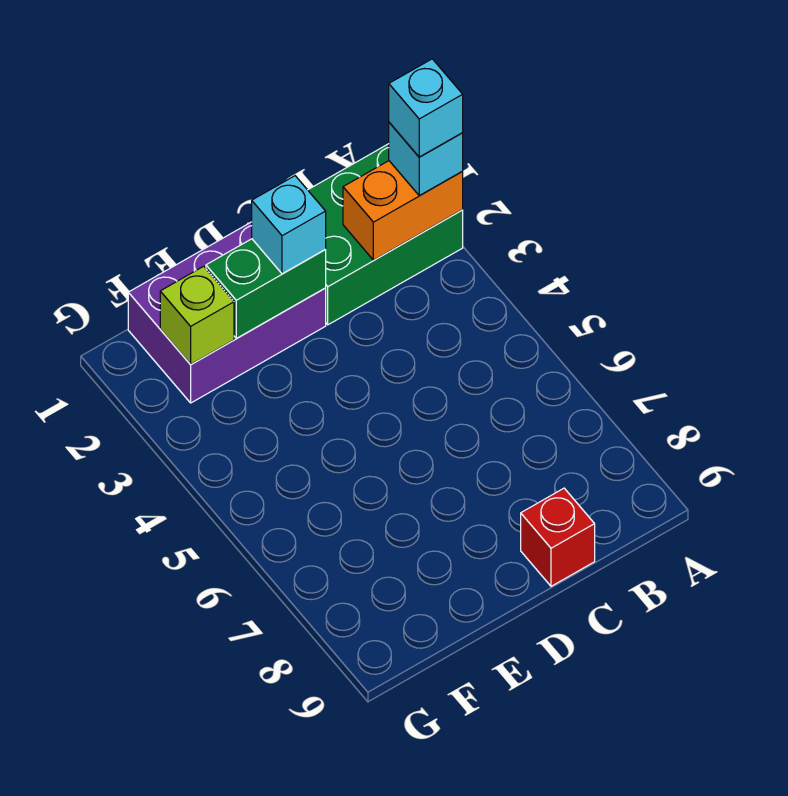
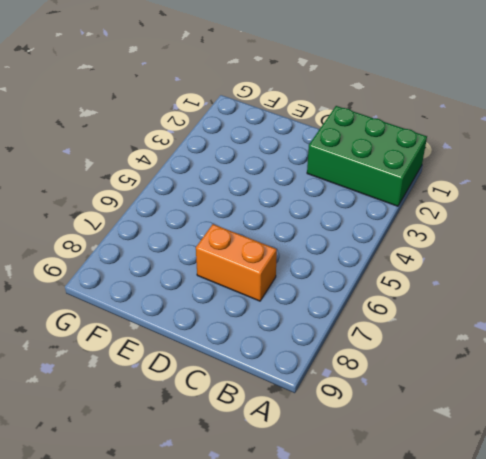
orange 1x2 brick [196,224,277,301] -> orange 1x2 brick moved to [343,161,463,260]
none -> red 1x1 brick [521,488,595,586]
none -> purple 2x3 brick [128,222,326,403]

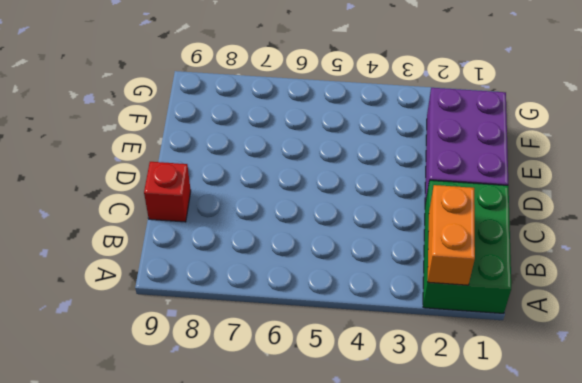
none -> green 1x2 brick [206,239,326,338]
none -> lime 1x1 brick [160,266,234,365]

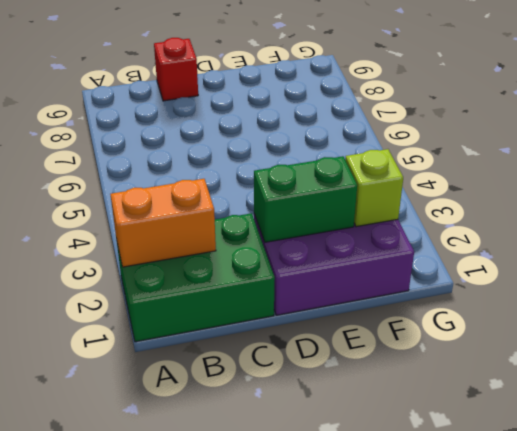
none -> cyan 1x1 brick [389,123,463,195]
none -> cyan 1x1 brick [252,176,326,274]

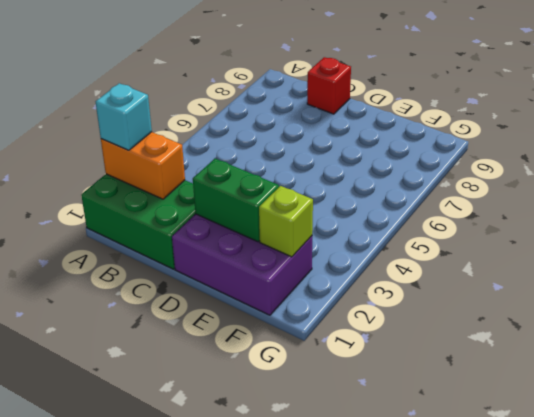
none -> cyan 1x1 brick [252,176,326,274]
none -> cyan 1x1 brick [389,59,463,157]

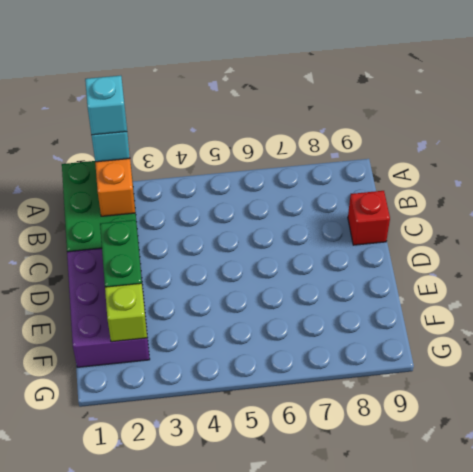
none -> cyan 1x1 brick [252,176,326,274]

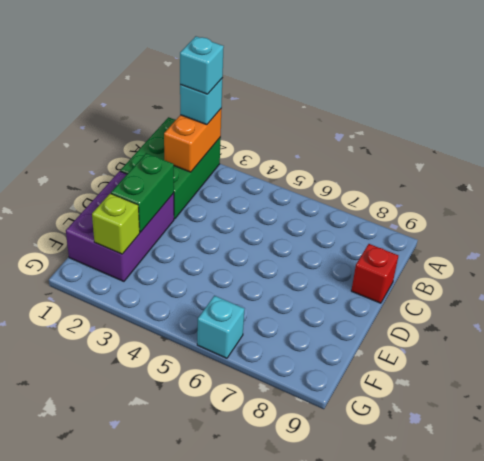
cyan 1x1 brick [197,296,244,358] -> cyan 1x1 brick moved to [252,176,326,274]

